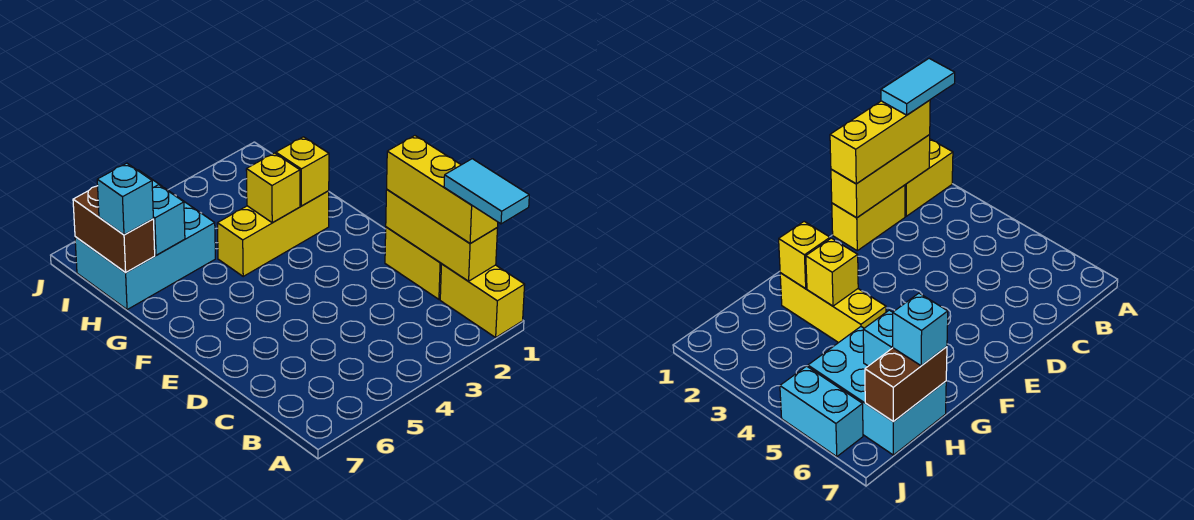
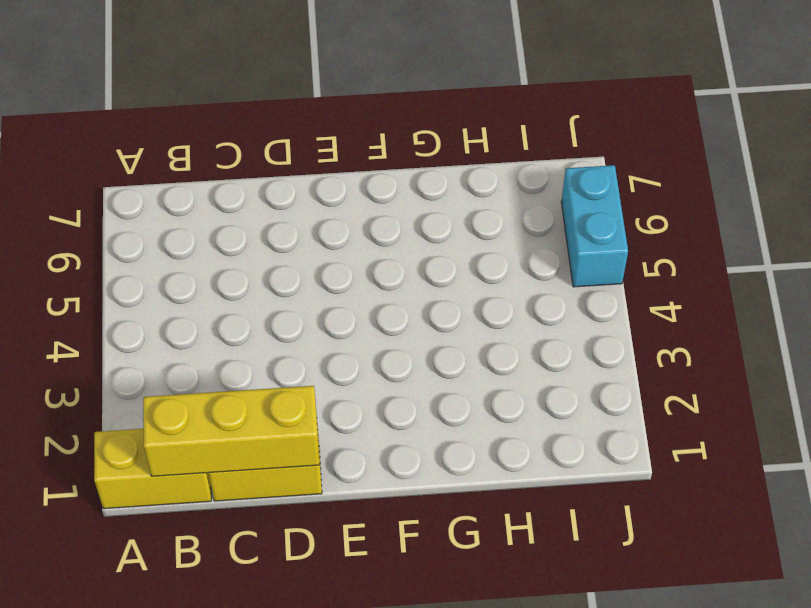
none -> yellow 1x3 brick [217,191,329,276]
none -> cyan 2x3 brick [75,189,215,310]
none -> yellow 1x1 brick [276,137,329,206]

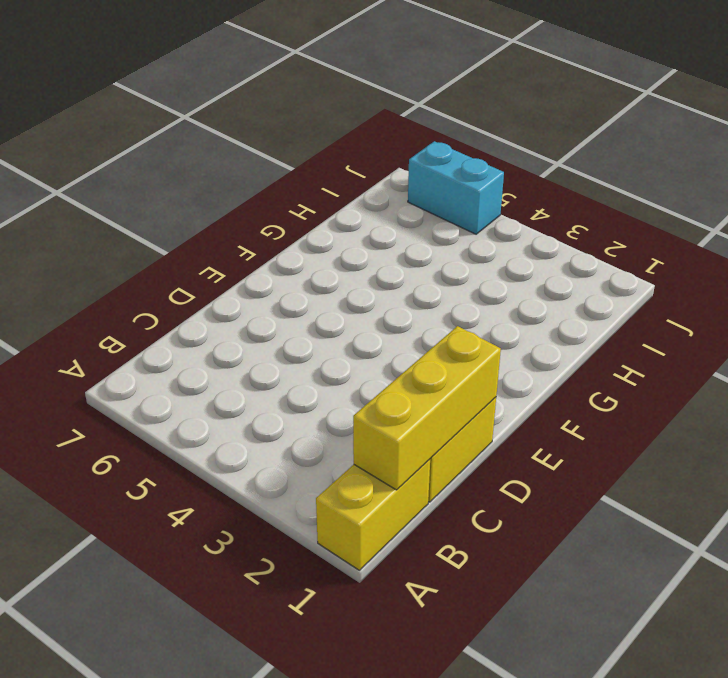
none -> yellow 1x3 brick [217,191,329,276]
none -> cyan 2x3 brick [75,189,215,310]
none -> yellow 1x1 brick [276,137,329,206]

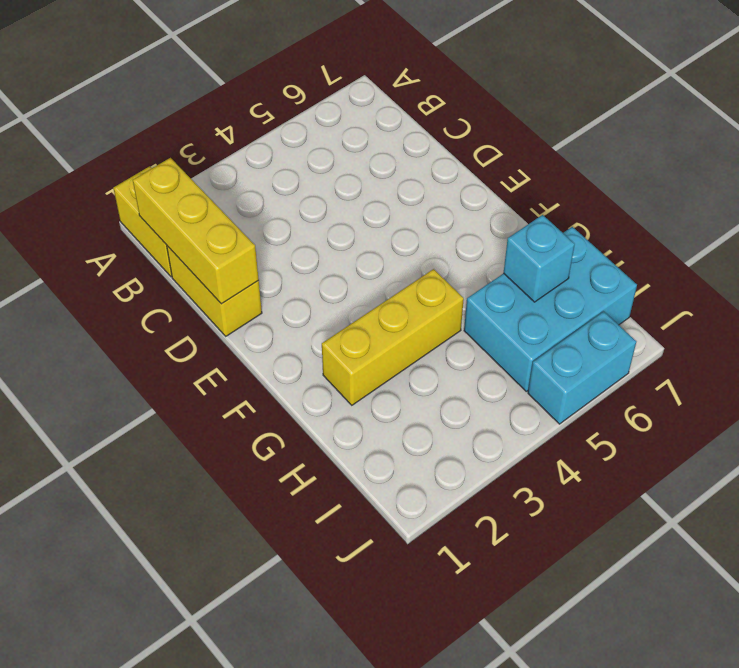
none -> yellow 1x1 brick [276,137,329,206]
none -> yellow 1x1 brick [246,153,300,222]
none -> brown 1x2 brick [73,186,155,273]

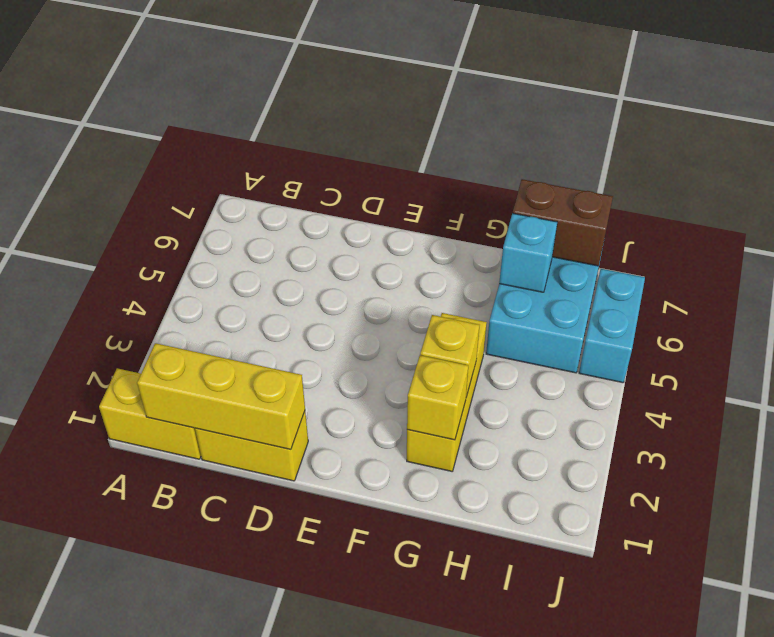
none -> yellow 1x3 brick [387,136,498,244]
none -> cyan 1x1 brick [97,163,153,235]
none -> cyan 1x2 tile [444,159,529,224]

